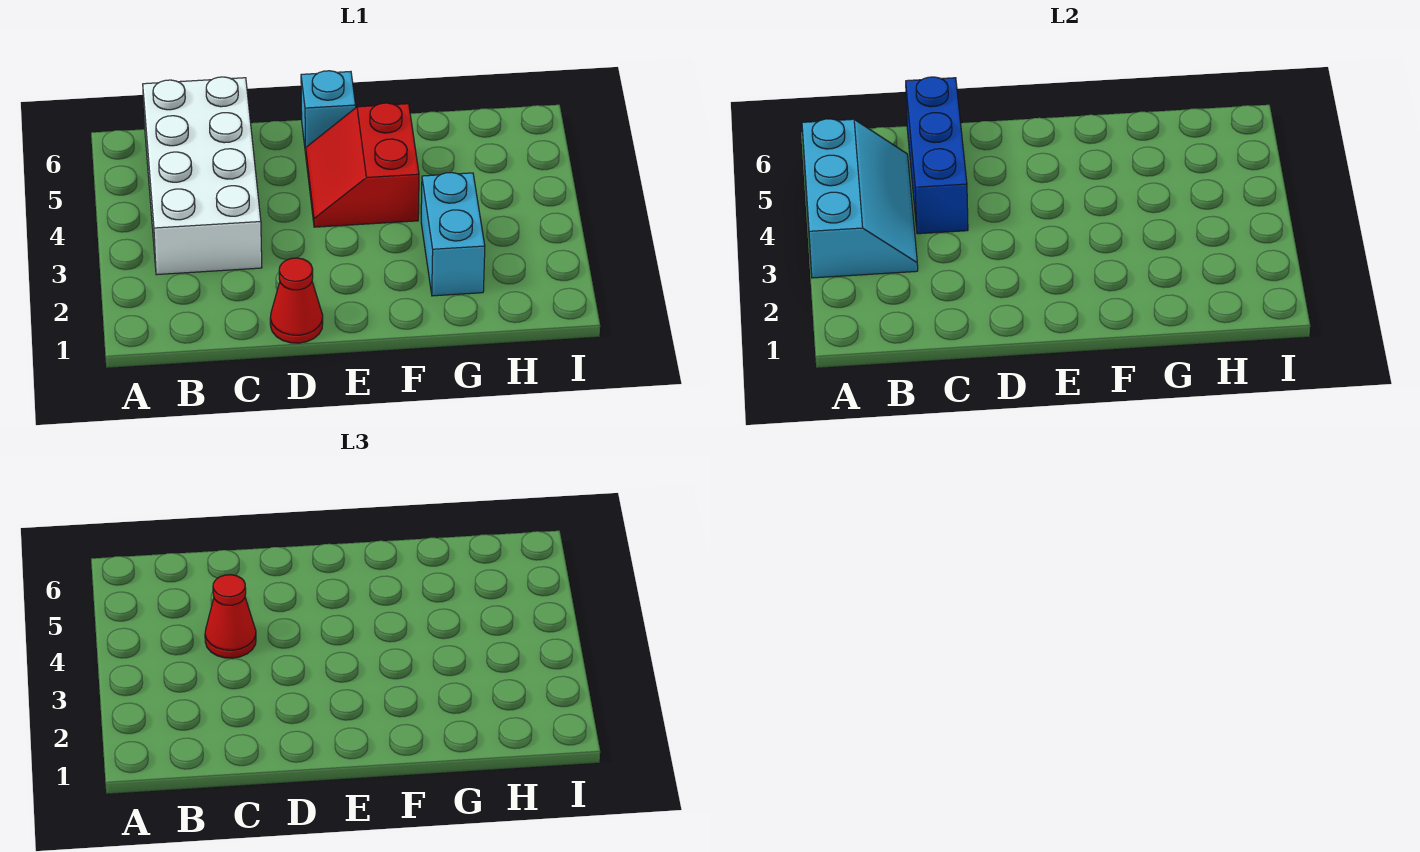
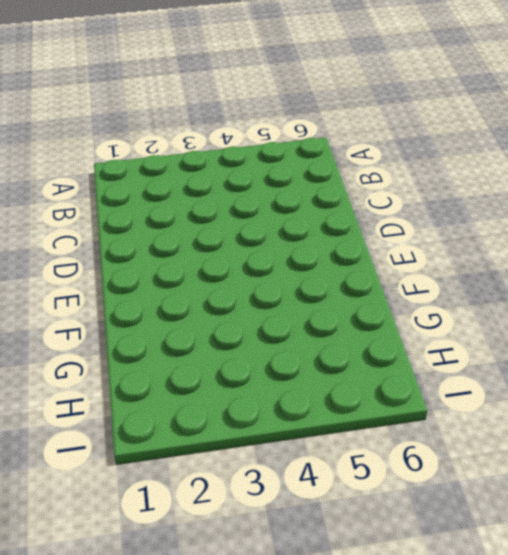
none -> white 2x4 brick [143,77,262,275]
none -> red 1x1 cone [270,258,323,343]

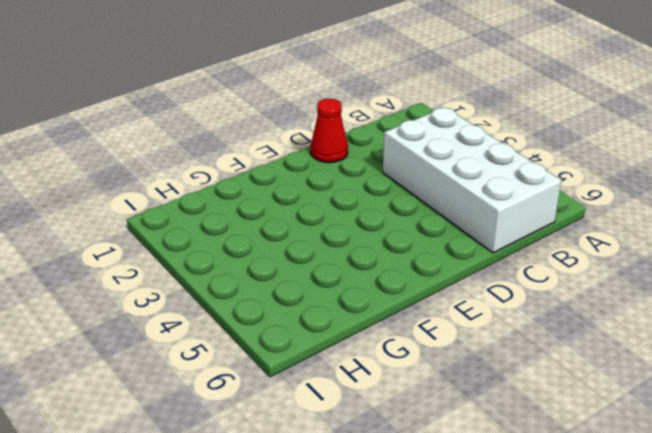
none -> red 2x2 slope [306,103,419,227]
none -> cyan 1x1 brick [301,71,356,154]

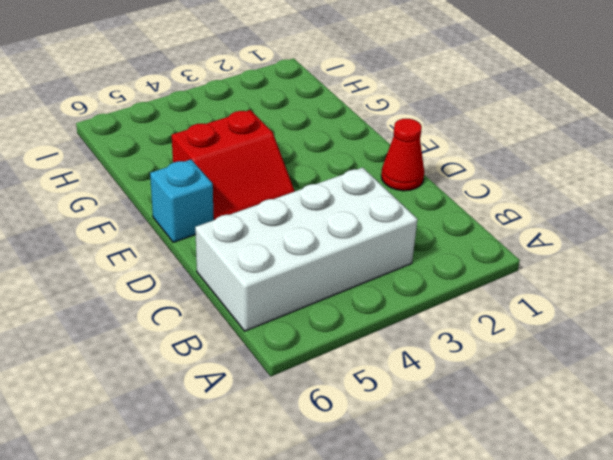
none -> cyan 1x2 brick [421,173,485,296]
none -> cyan 2x3 slope [802,119,918,278]

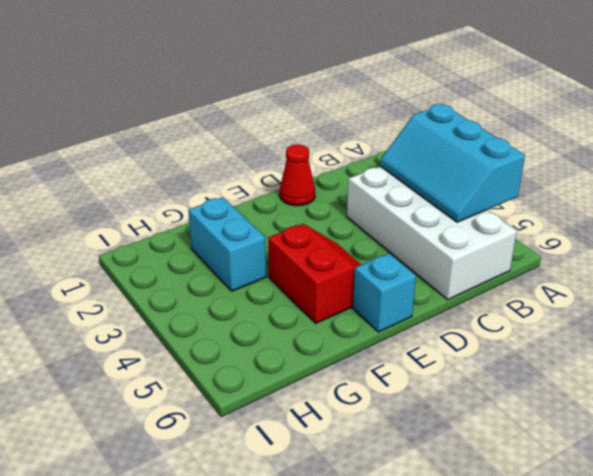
none -> blue 1x3 brick [906,77,968,234]
none -> red 1x1 cone [205,575,256,658]

